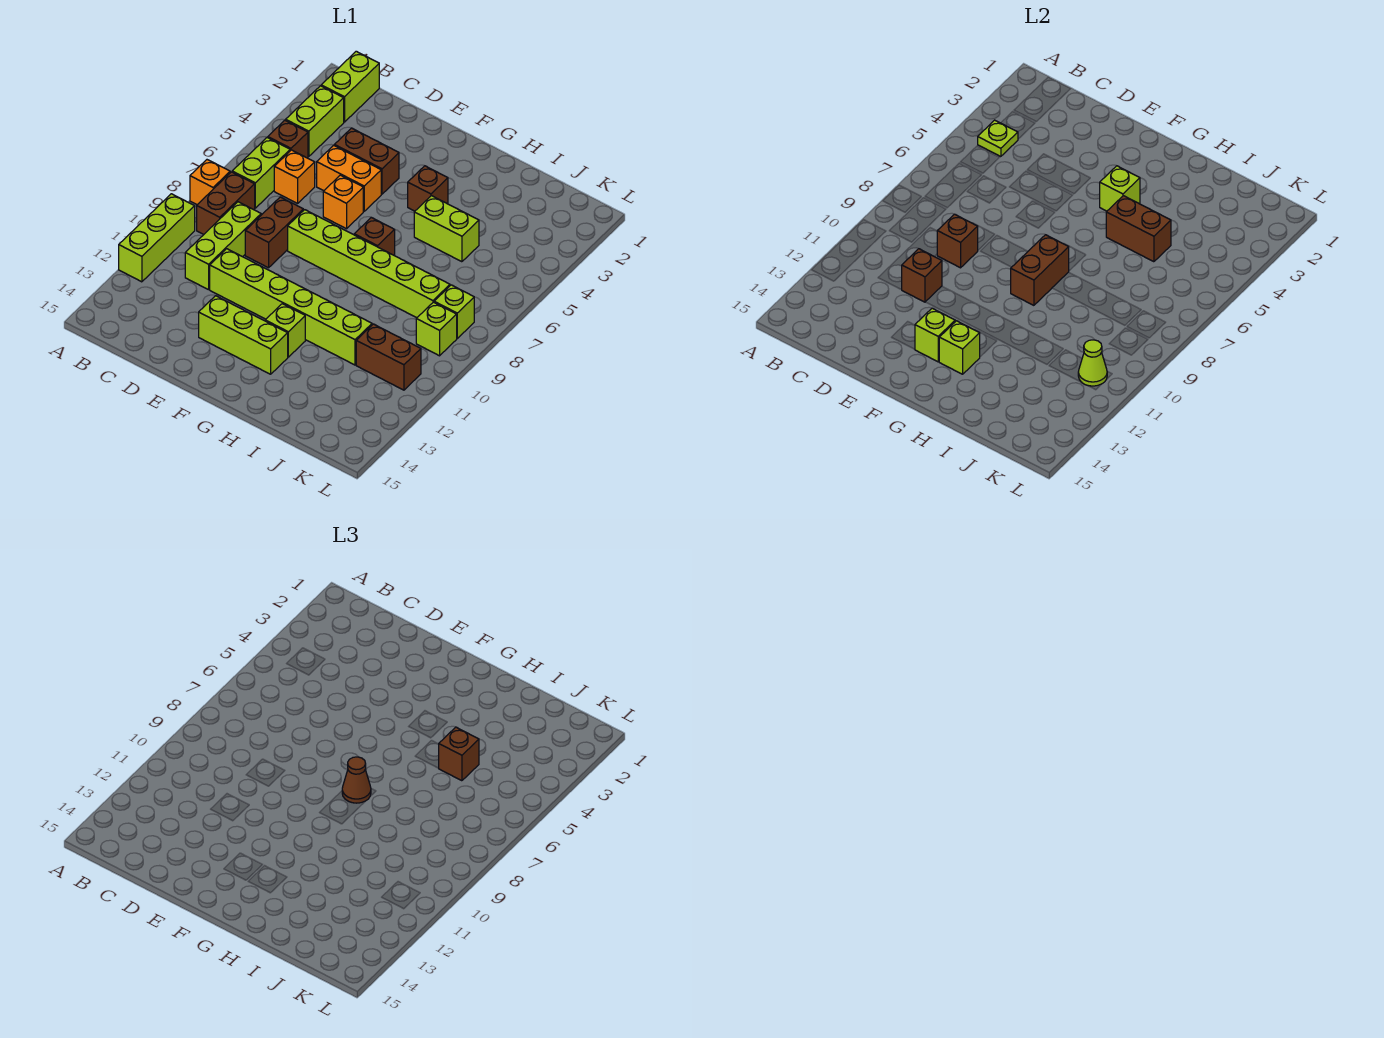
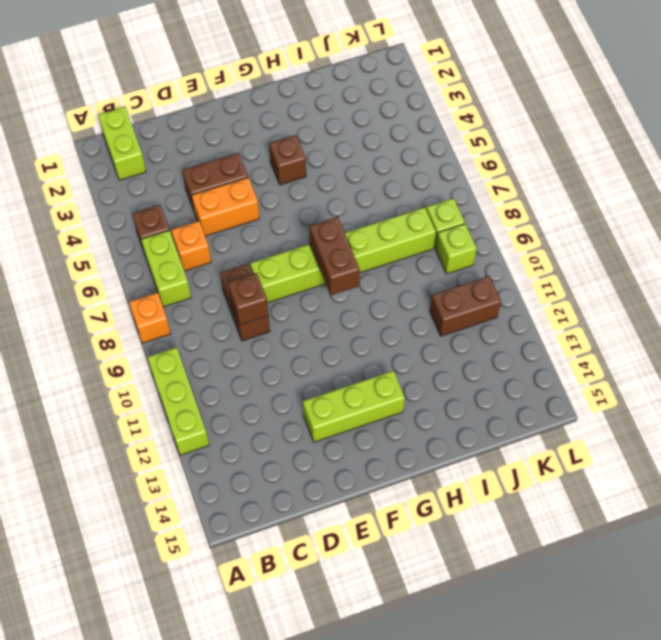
none -> lime 1x2 brick [286,86,344,157]
none -> brown 1x2 brick [197,172,255,234]
none -> lime 1x3 brick [185,202,261,290]
none -> lime 1x6 brick [210,249,372,365]

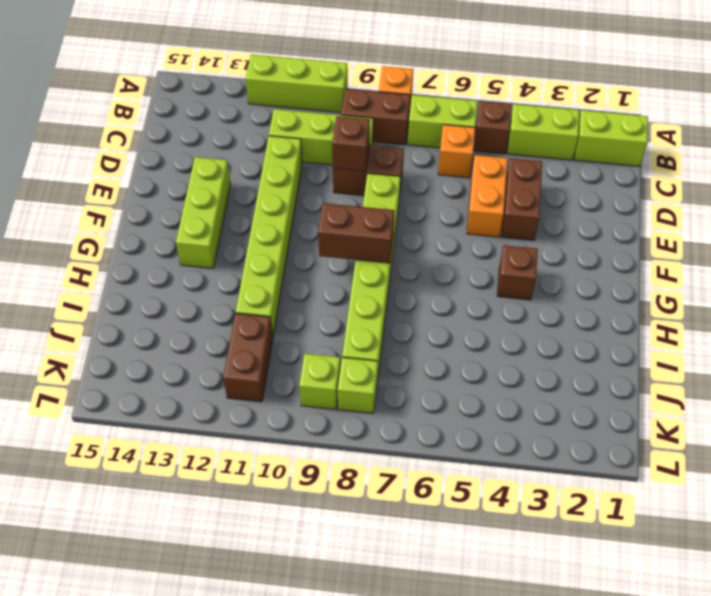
none -> orange 1x1 brick [323,175,363,229]
none -> brown 1x1 brick [354,217,395,255]
none -> lime 1x1 brick [265,304,305,357]
none -> lime 1x2 brick [414,196,479,262]

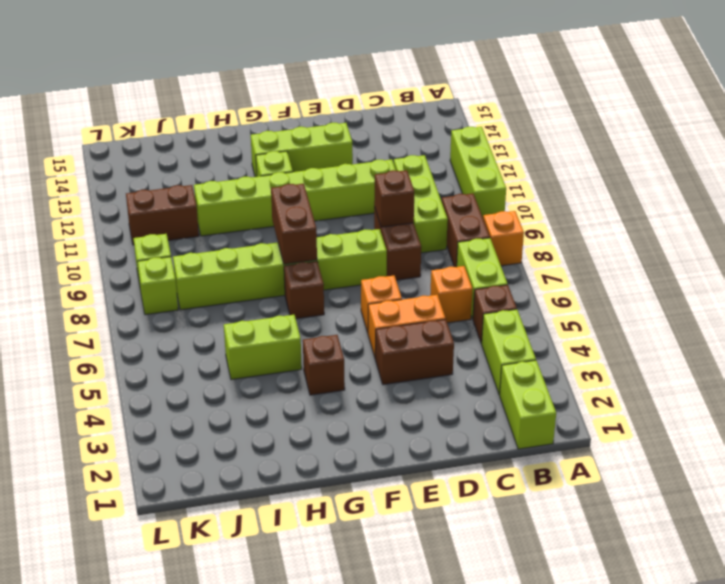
none -> lime 1x1 plate [978,120,1018,157]
none -> brown 1x1 brick [902,249,942,302]
none -> lime 1x1 brick [915,308,955,362]
none -> lime 1x1 brick [1100,166,1140,211]

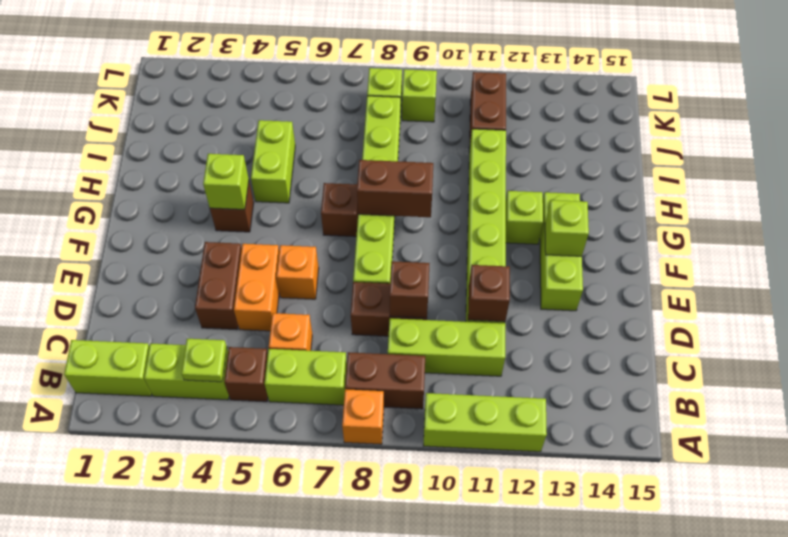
none -> lime 1x1 brick [939,321,980,374]
none -> brown 1x2 brick [1106,196,1171,262]
none -> lime 1x1 cone [1078,340,1107,386]
none -> brown 1x1 cone [342,757,371,803]

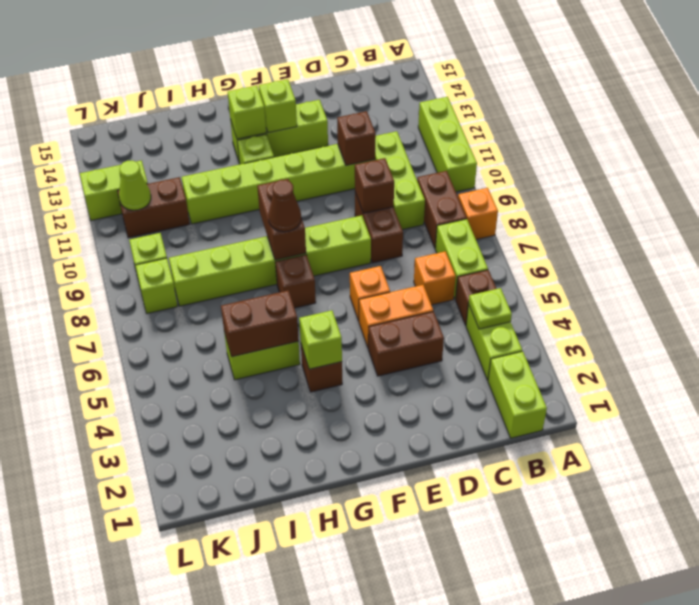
lime 1x2 brick [80,160,148,220] -> none
none -> brown 1x1 brick [439,727,479,781]

